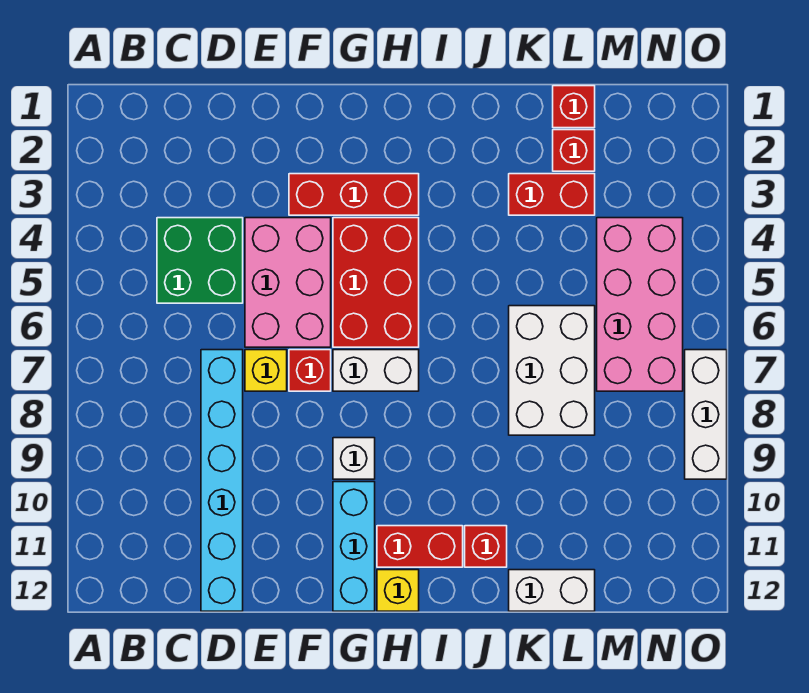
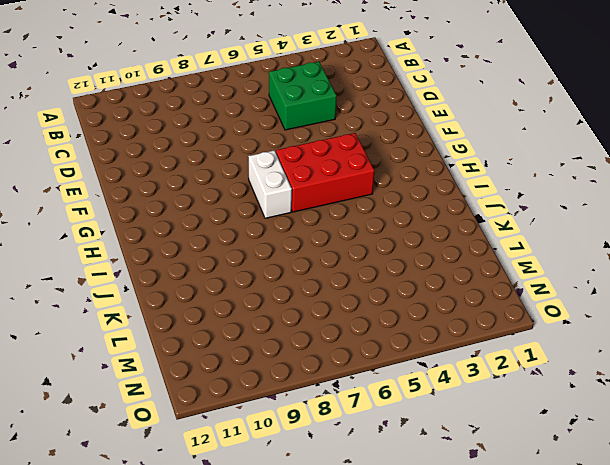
none -> cyan 1x6 brick [201,350,243,611]
none -> pink 2x3 brick [245,218,331,347]
none -> yellow 1x1 brick [245,350,287,391]

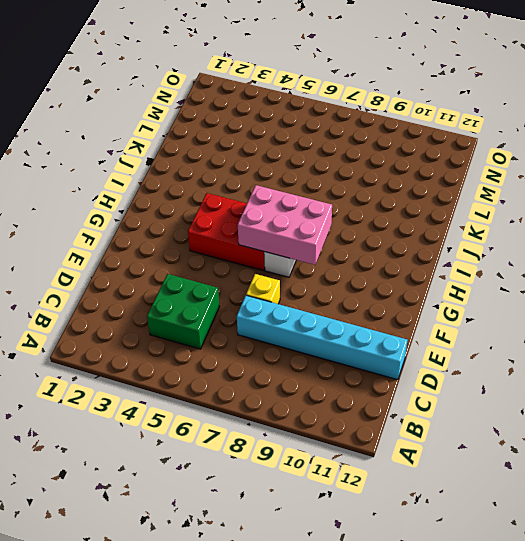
pink 2x3 brick [237,185,332,265] -> pink 2x3 brick moved to [245,218,331,347]
none -> red 1x3 brick [289,174,419,215]
none -> red 1x1 brick [289,350,331,391]
none -> white 1x1 brick [333,438,375,479]

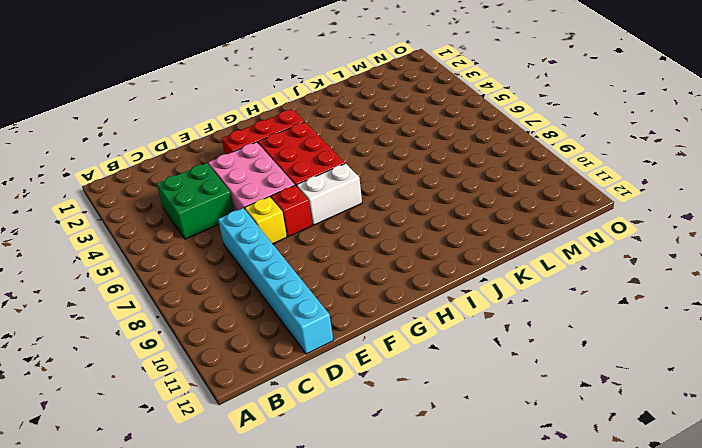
none -> white 1x1 brick [333,438,375,479]
none -> cyan 1x3 brick [333,482,375,611]
none -> red 1x2 brick [377,526,463,567]

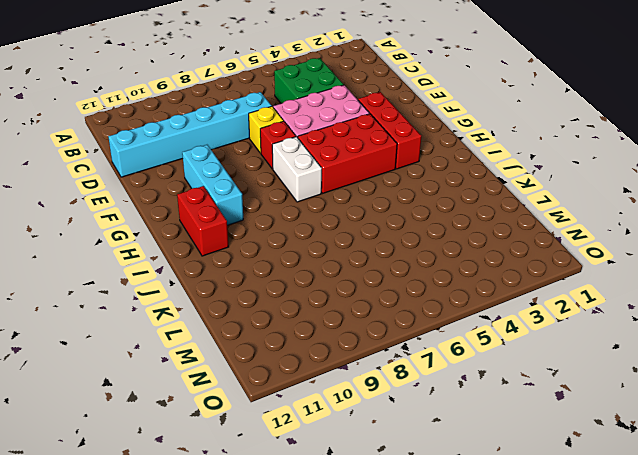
cyan 1x3 brick [182,145,243,225] -> cyan 1x3 brick turned to [333,482,375,611]
none -> white 1x1 brick [333,438,375,479]
none -> yellow 1x1 brick [377,570,419,611]
none -> red 1x1 brick [465,526,507,567]

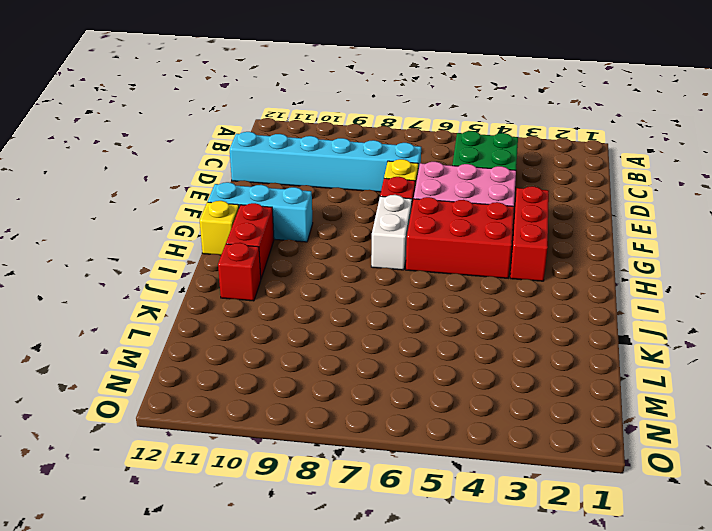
none -> white 1x1 brick [333,438,375,479]
none -> red 1x2 brick [509,174,595,215]
none -> white 2x3 brick [509,306,595,435]

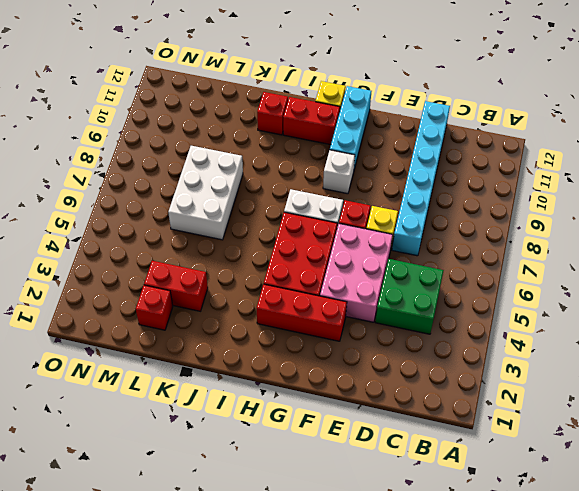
none -> white 1x2 brick [509,570,595,611]
none -> red 1x1 brick [553,86,595,128]
none -> pink 2x4 brick [597,218,683,391]

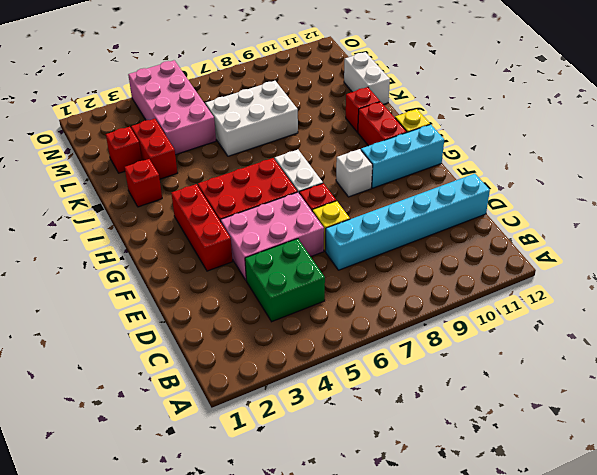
red 1x1 brick [125,159,162,207] -> red 1x1 brick moved to [553,86,595,128]
pink 2x4 brick [128,60,216,155] -> pink 2x4 brick turned to [597,218,683,391]
none -> white 1x3 brick [685,350,727,479]

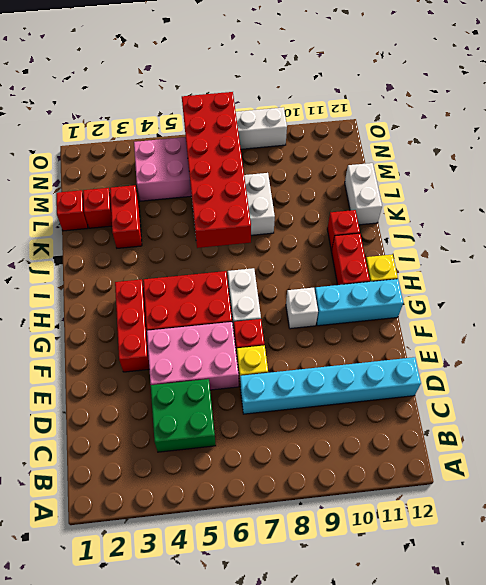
red 2x6 brick [182,92,251,248] -> none

